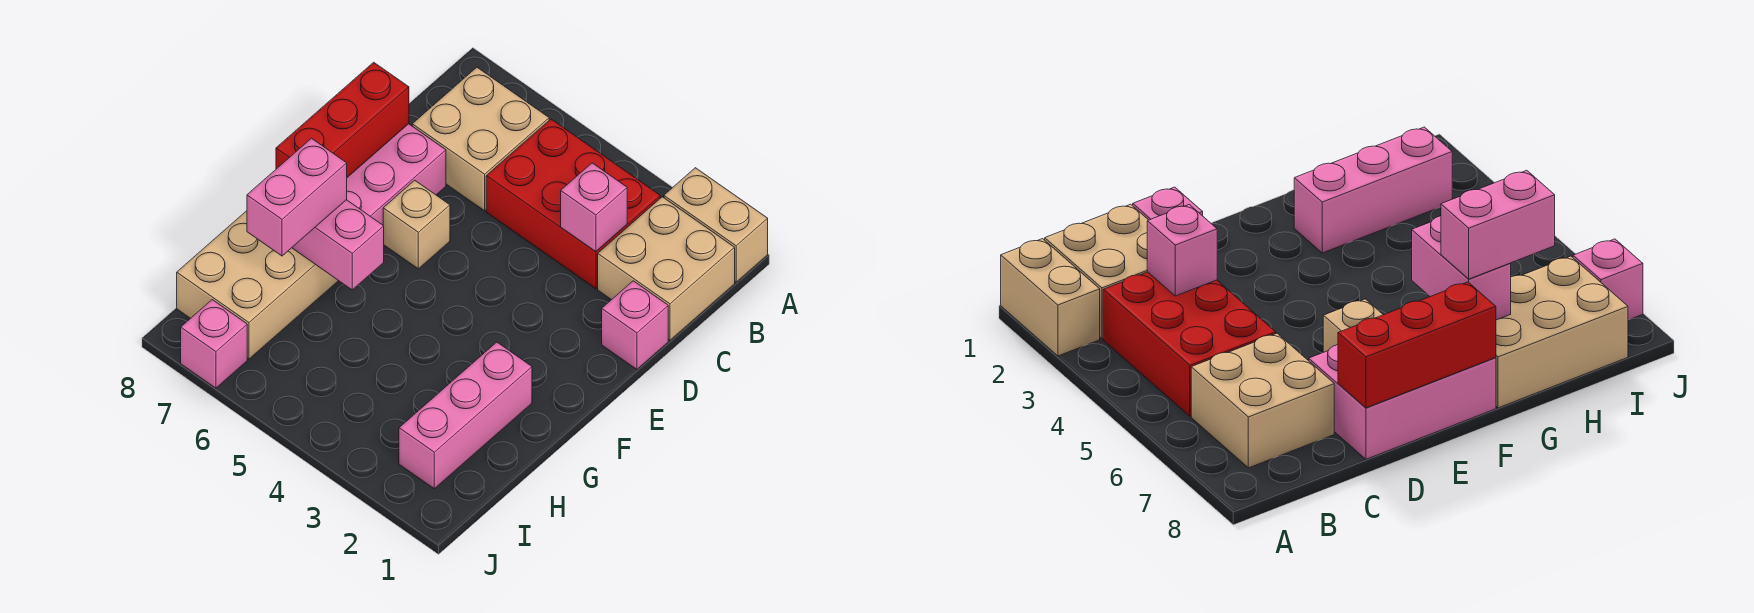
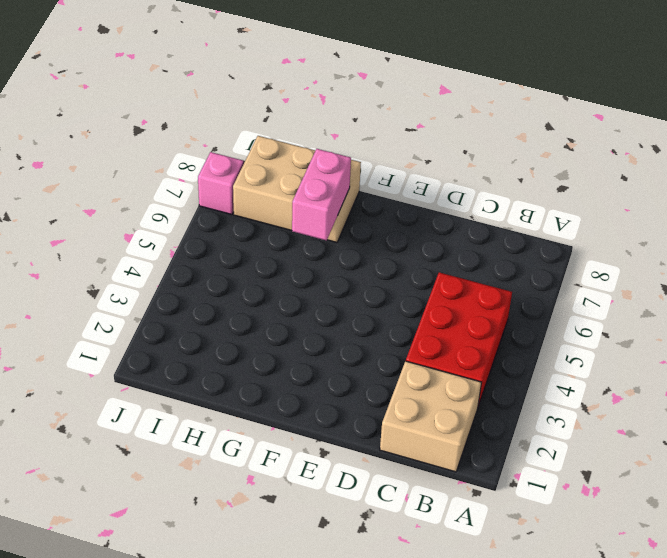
none -> tan 1x2 brick [664,168,768,282]
none -> tan 2x2 brick [412,67,549,211]
none -> pink 1x1 brick [602,281,668,369]

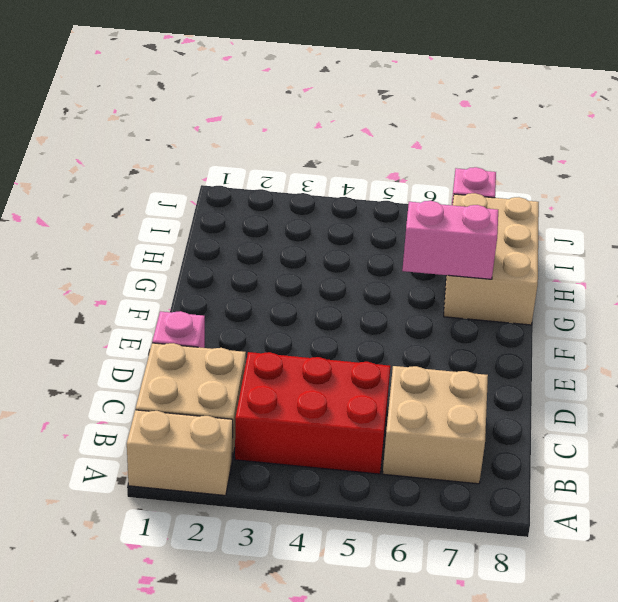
none -> pink 2x3 brick [347,124,446,225]
none -> tan 1x1 brick [383,180,450,269]
none -> pink 1x3 brick [399,342,532,489]

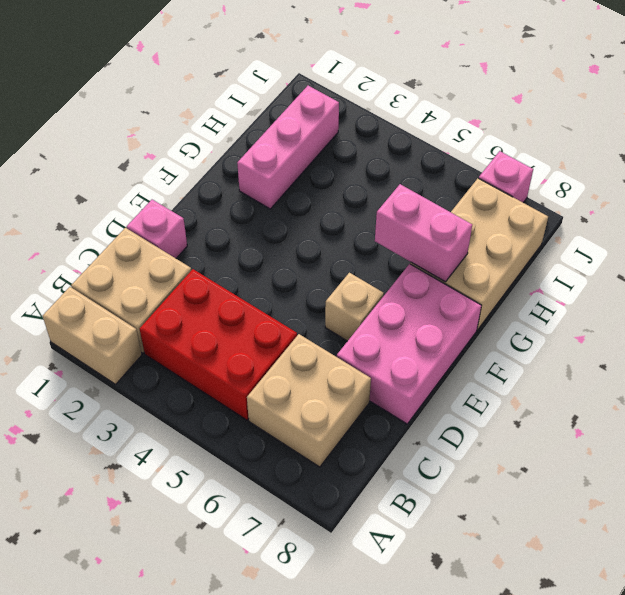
none -> pink 1x1 brick [561,163,627,252]
none -> red 1x3 brick [276,62,409,177]
none -> pink 1x2 brick [247,138,347,256]

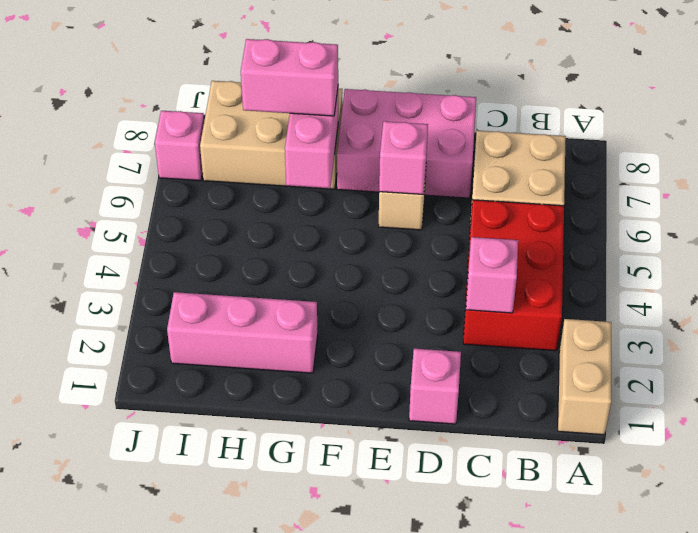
pink 1x1 brick [379,121,428,195] -> none
none -> tan 2x2 brick [598,197,735,340]
none -> red 1x3 brick [276,62,409,177]

